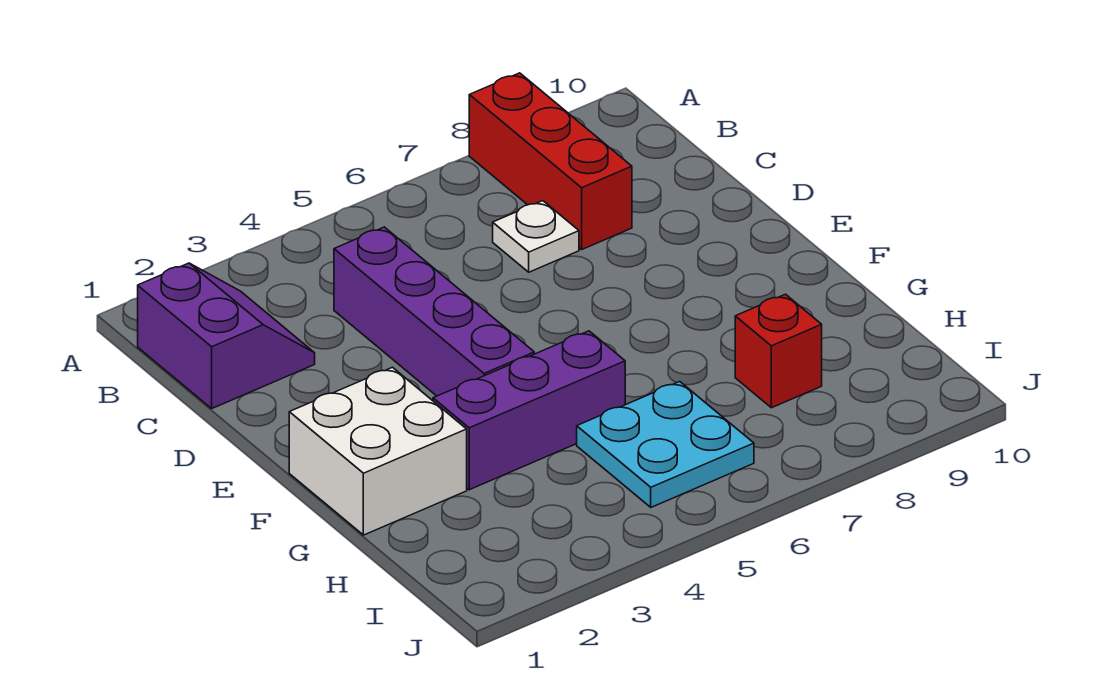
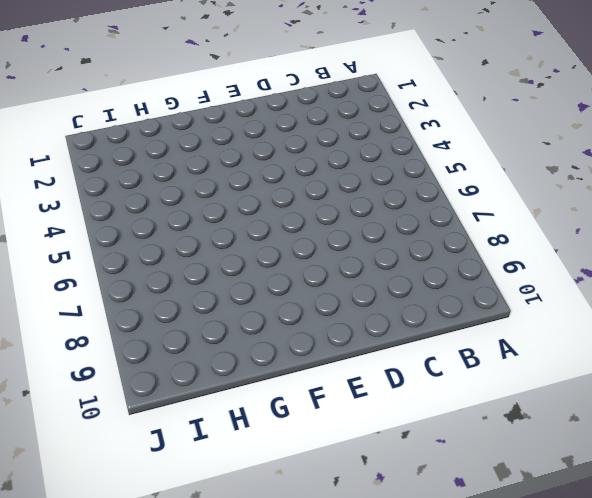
none -> red 1x3 brick [469,73,632,249]
none -> purple 2x2 slope [138,263,315,408]

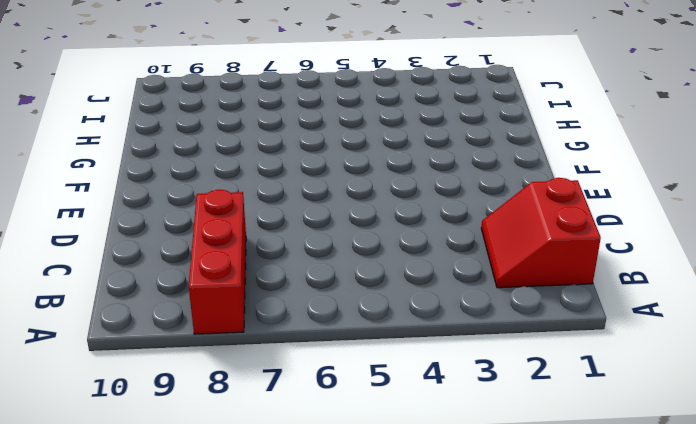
red 2x2 slope [481,178,601,288] -> purple 2x2 slope [138,263,315,408]
none -> purple 1x4 brick [334,227,534,396]
none -> white 1x1 plate [493,201,579,272]

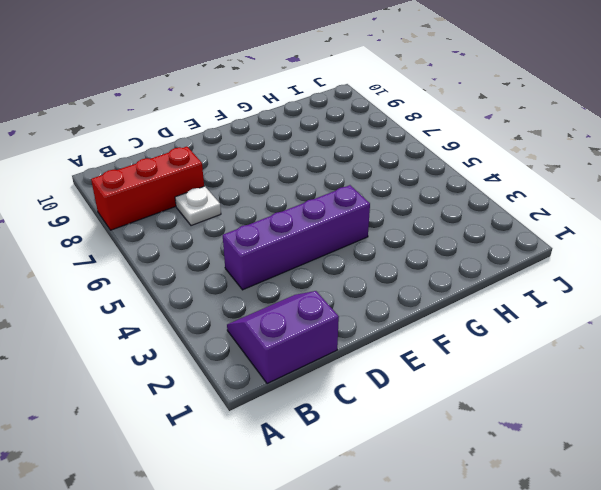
none -> white 2x2 brick [289,367,467,535]
none -> purple 1x3 brick [433,331,625,490]

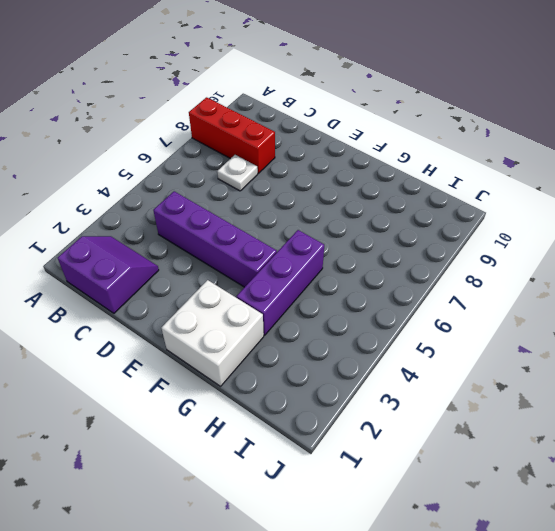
none -> cyan 2x2 plate [577,382,754,507]
none -> red 1x1 brick [735,294,822,408]

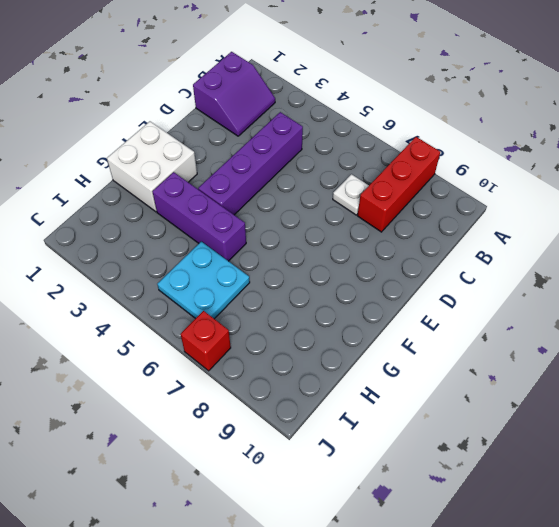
red 1x1 brick [181,311,231,371] -> red 1x1 brick moved to [735,294,822,408]

